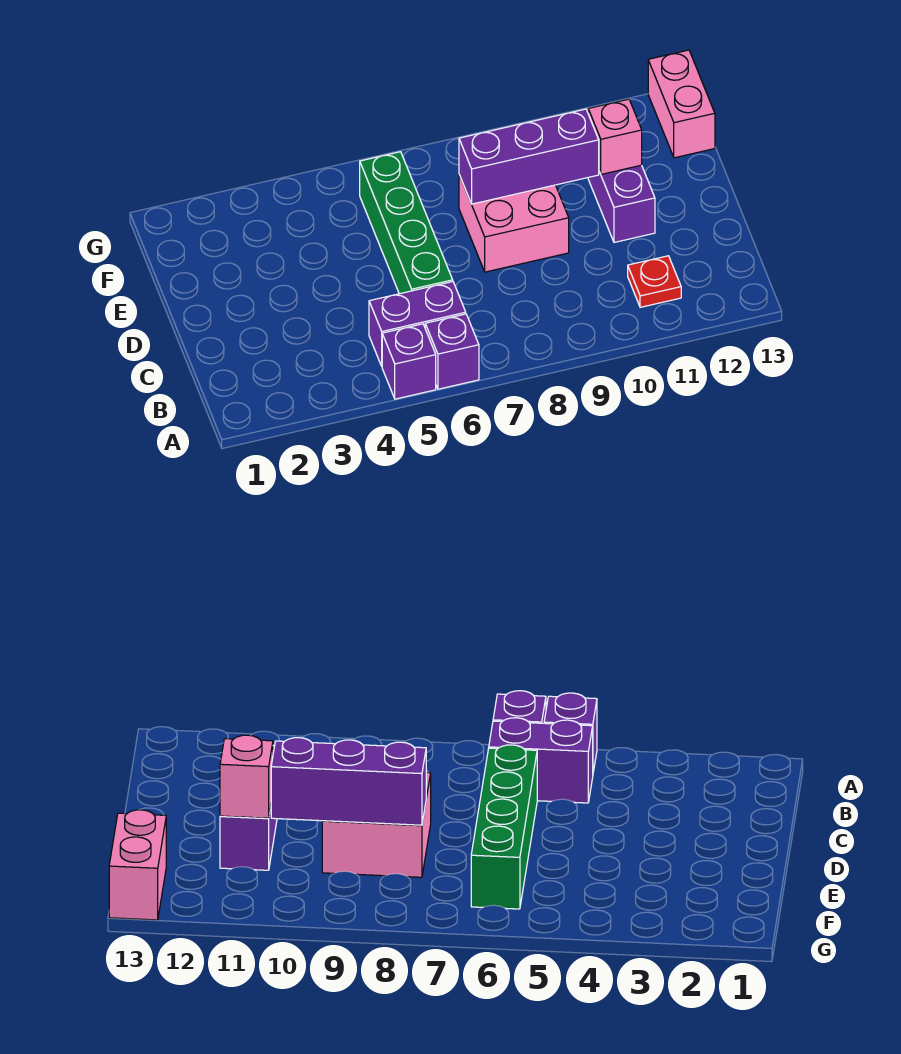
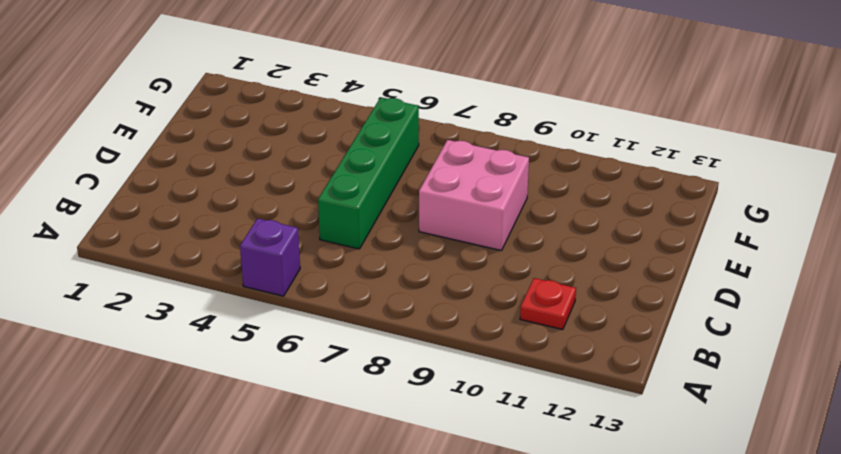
none -> purple 1x1 brick [425,314,479,389]
none -> purple 1x2 brick [369,282,466,366]

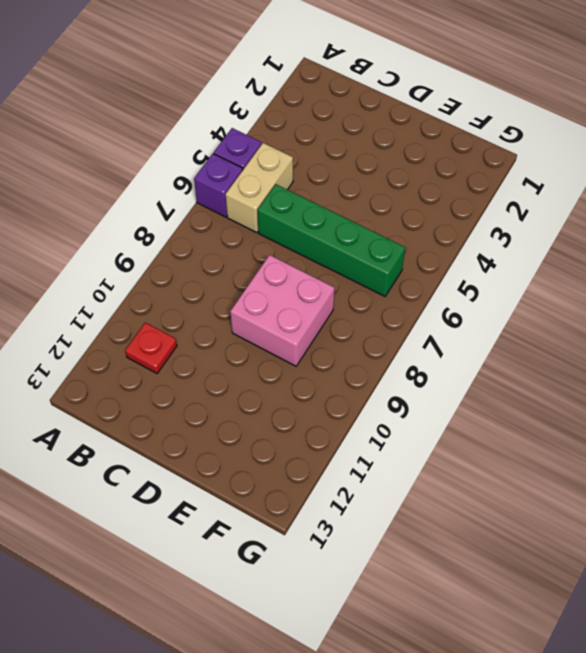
tan 1x2 brick [226,143,293,233] -> purple 1x2 brick [369,282,466,366]
none -> purple 1x2 brick [588,165,655,242]
none -> pink 1x2 brick [648,50,715,158]

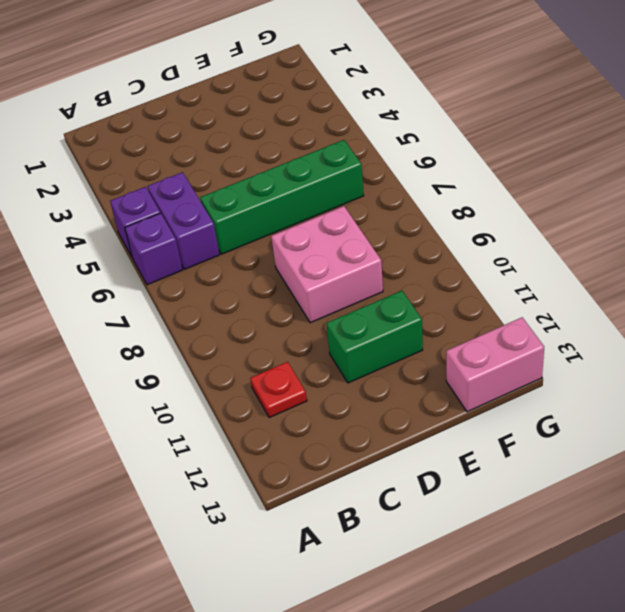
green 1x2 brick [326,291,423,383] -> purple 1x2 brick [588,165,655,242]
none -> purple 1x3 brick [459,109,599,204]
none -> pink 1x1 brick [588,99,642,174]

